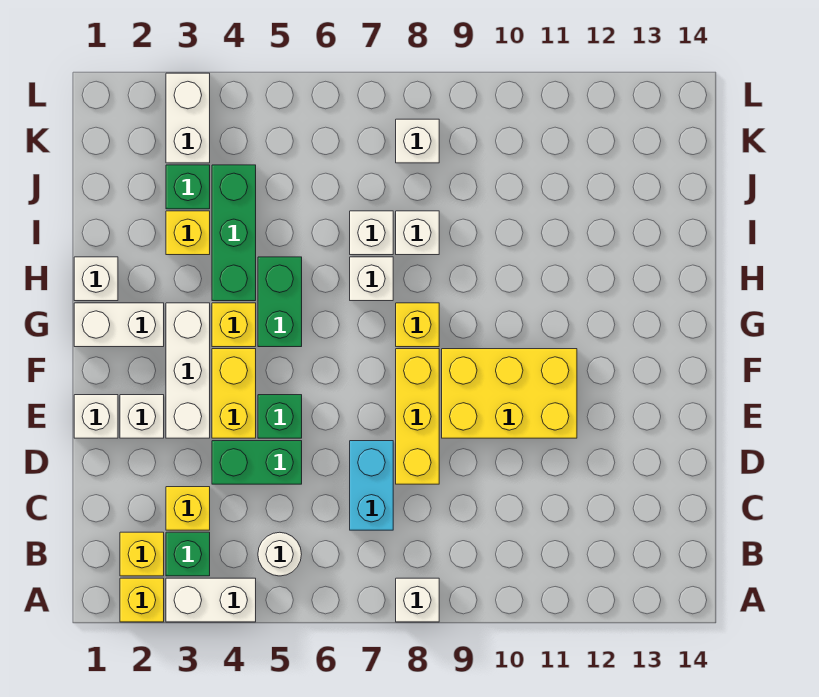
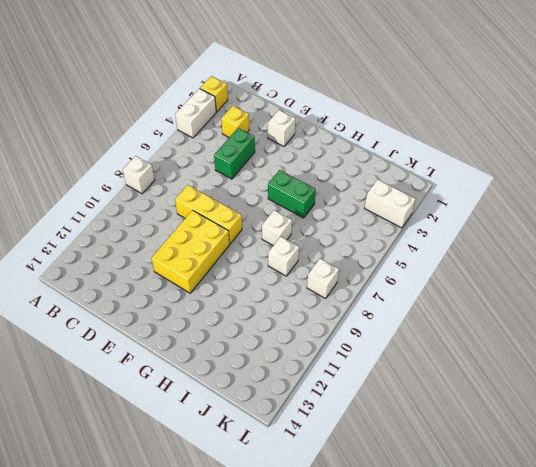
none -> yellow 1x1 brick [120,532,164,576]
none -> green 1x1 brick [166,532,210,576]
none -> white 1x1 round brick [258,532,302,576]

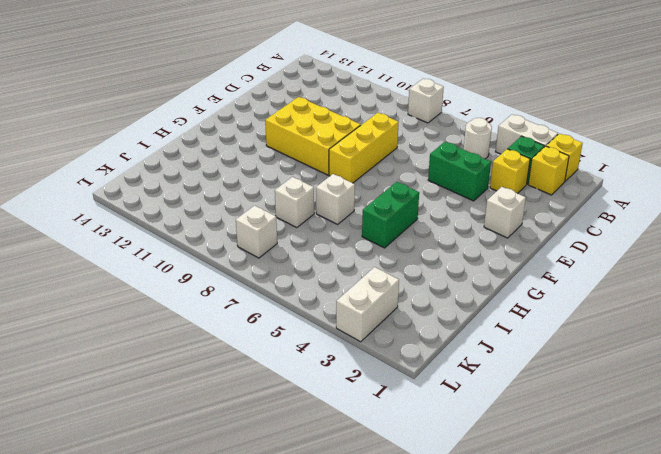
none -> cyan 1x2 brick [350,441,393,530]
none -> white 1x1 brick [74,395,118,438]
none -> white 1x3 brick [166,303,210,438]

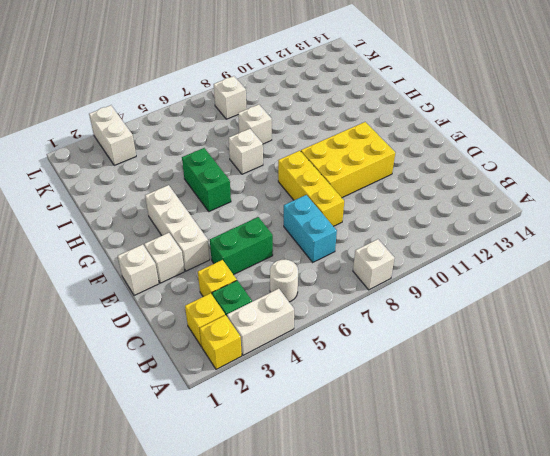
none -> yellow 1x2 brick [212,349,256,438]
none -> green 1x1 brick [258,395,302,438]
none -> white 1x2 brick [74,303,164,347]

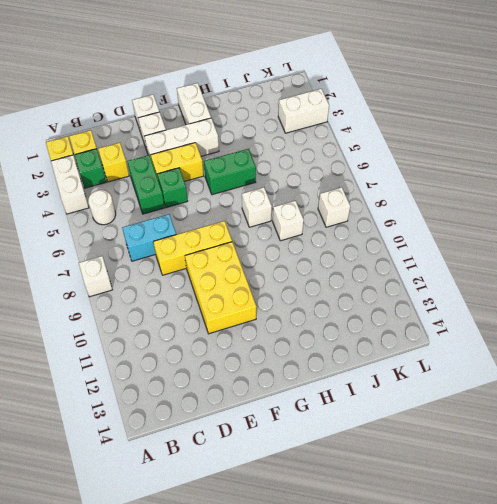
none -> yellow 1x1 brick [212,303,256,347]
none -> yellow 1x1 brick [396,303,439,347]
none -> white 1x1 brick [74,257,118,301]

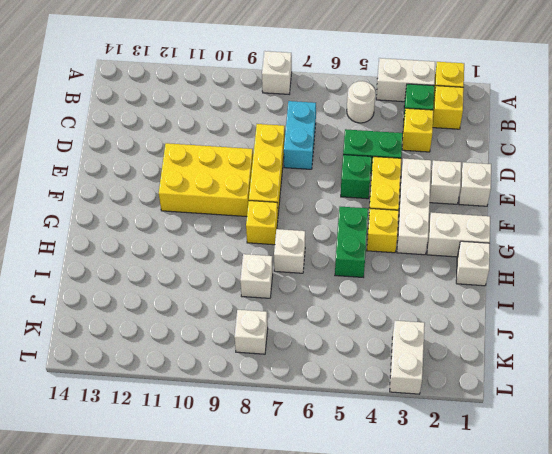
none -> green 1x3 brick [212,165,256,301]
none -> yellow 1x1 brick [166,211,210,255]
none -> white 1x1 brick [350,211,393,255]

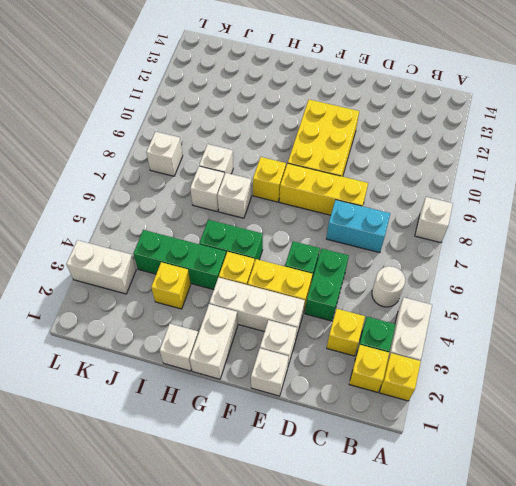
none -> green 1x1 brick [166,165,210,209]

